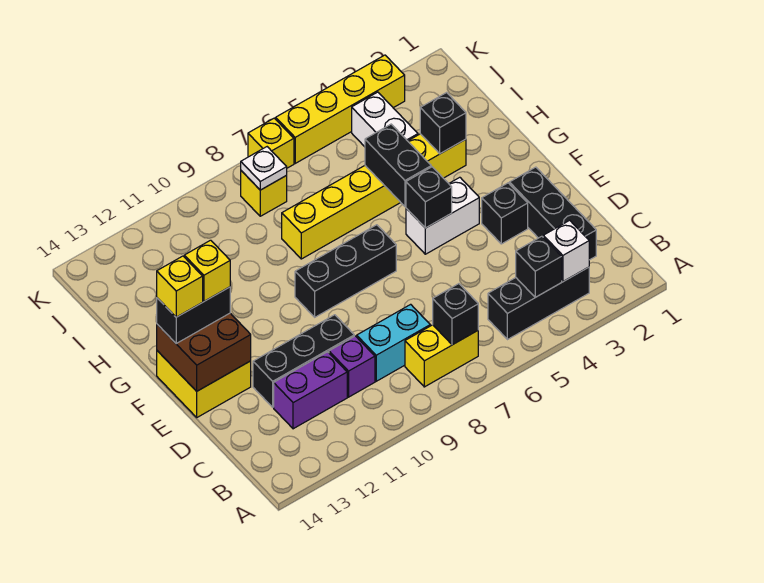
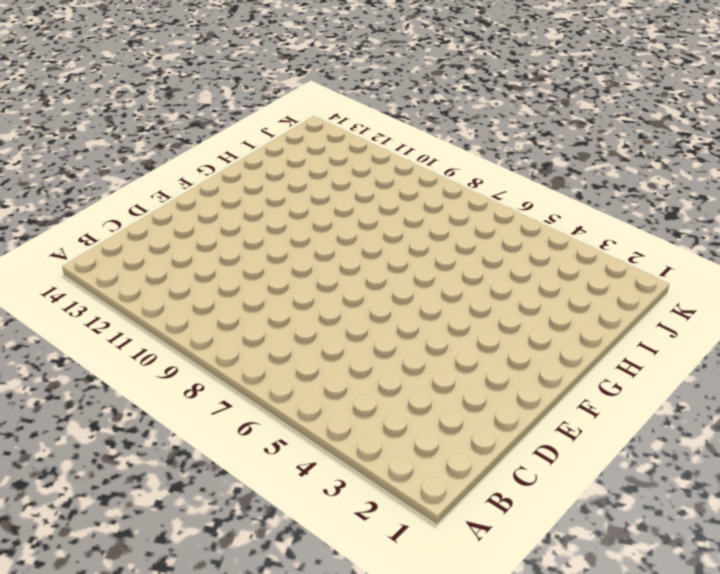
none -> black 1x3 brick [488,267,589,340]
none -> yellow 1x2 brick [405,325,478,387]
none -> black 1x3 brick [509,167,596,260]

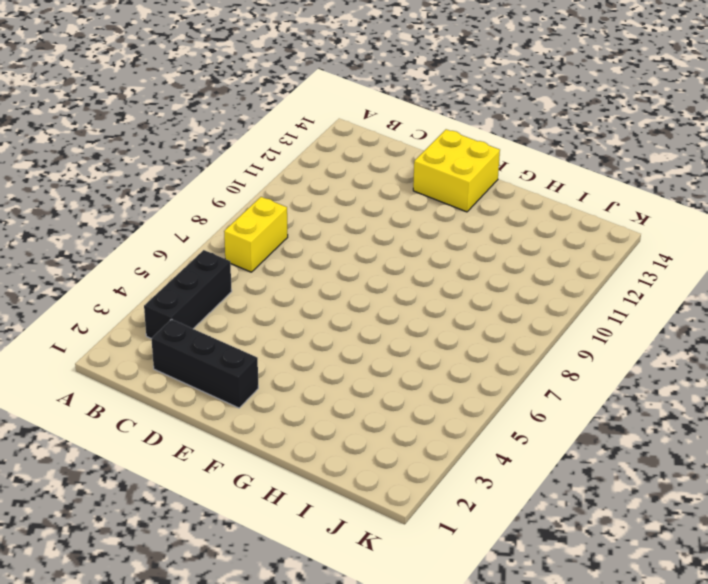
none -> cyan 1x2 brick [357,304,430,381]
none -> purple 1x1 brick [329,336,375,397]
none -> purple 1x2 brick [274,352,347,429]

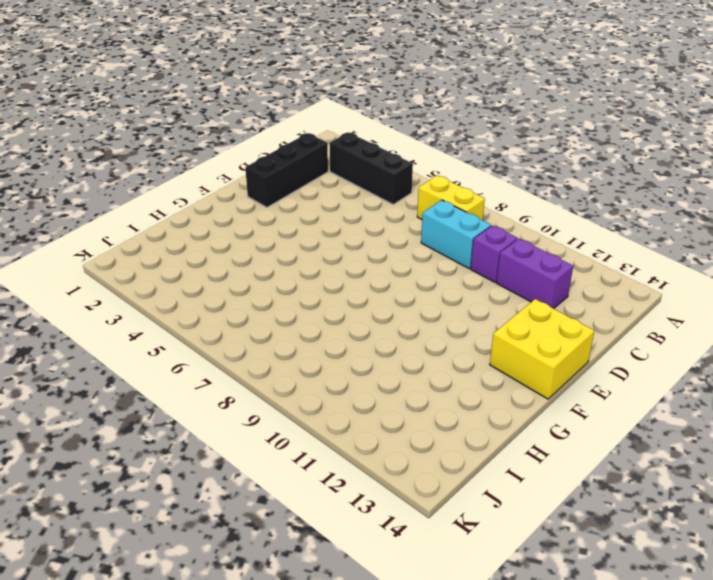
none -> black 1x3 brick [253,315,354,407]
none -> black 1x1 brick [482,183,528,244]
none -> white 1x2 brick [406,177,479,254]

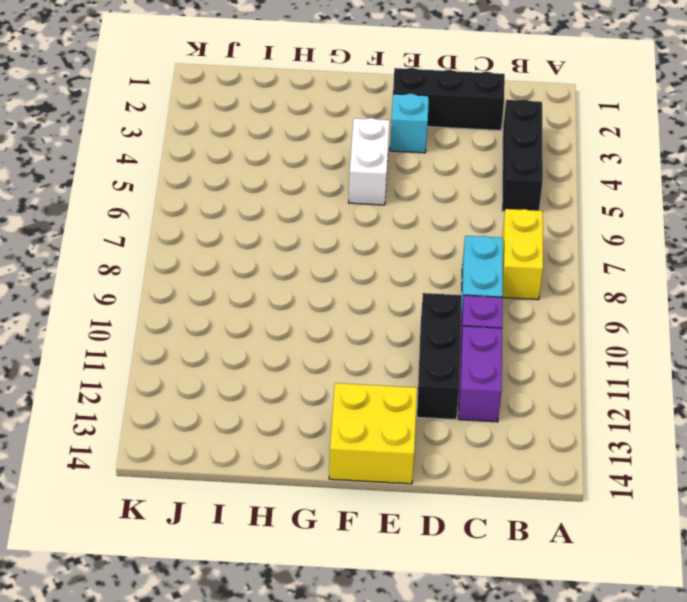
cyan 1x1 brick [390,94,429,153] -> black 1x1 brick [482,183,528,244]
none -> black 1x3 brick [295,225,396,317]
none -> yellow 1x6 brick [282,134,466,259]
none -> white 1x2 brick [352,92,418,147]

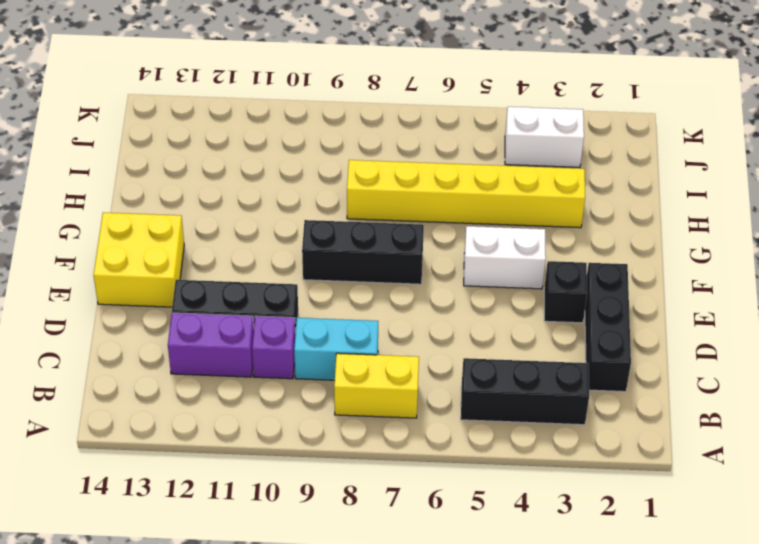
white 1x2 brick [505,107,584,167] -> white 1x2 brick turned to [352,92,418,147]
none -> yellow 1x1 brick [241,171,287,216]
none -> yellow 1x4 brick [276,55,405,163]
none -> yellow 1x1 brick [248,118,294,168]

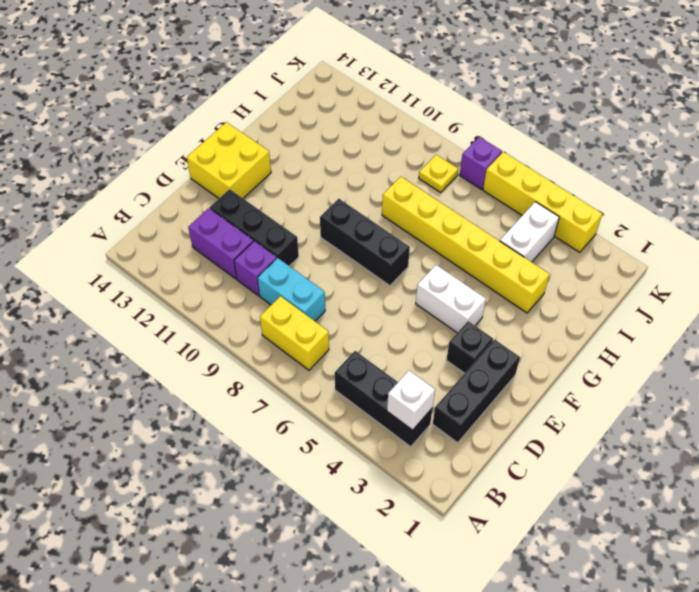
yellow 1x1 plate [419,155,458,192] -> yellow 1x1 brick [241,171,287,216]
purple 1x1 brick [460,137,502,190] -> yellow 1x1 brick [248,118,294,168]
none -> black 1x1 brick [516,236,562,297]
none -> black 1x1 brick [433,284,478,345]
none -> brown 2x2 brick [157,313,251,391]

